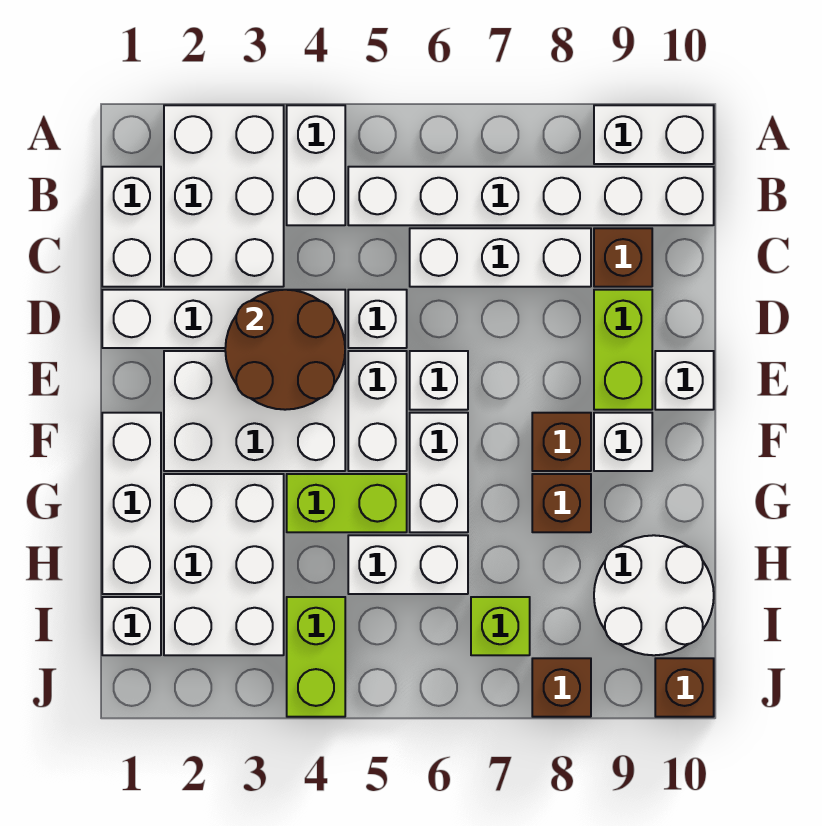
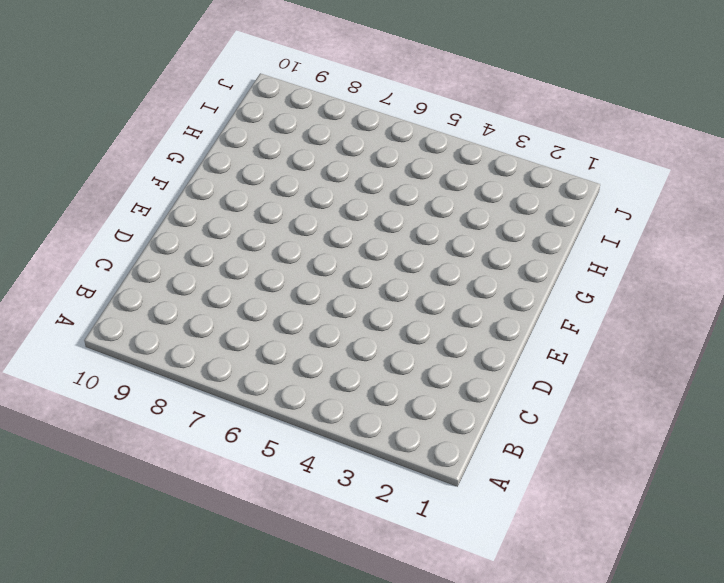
none -> white 2x3 brick [164,105,284,287]
none -> white 1x2 brick [287,105,345,225]
none -> white 1x2 brick [594,105,714,164]

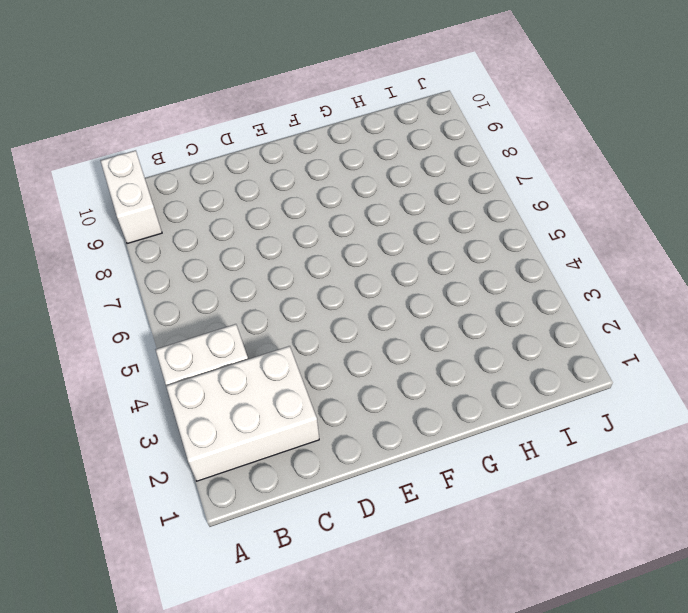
none -> white 1x2 brick [102,167,161,287]
none -> white 1x6 brick [348,167,714,225]
none -> white 1x3 brick [410,228,591,287]

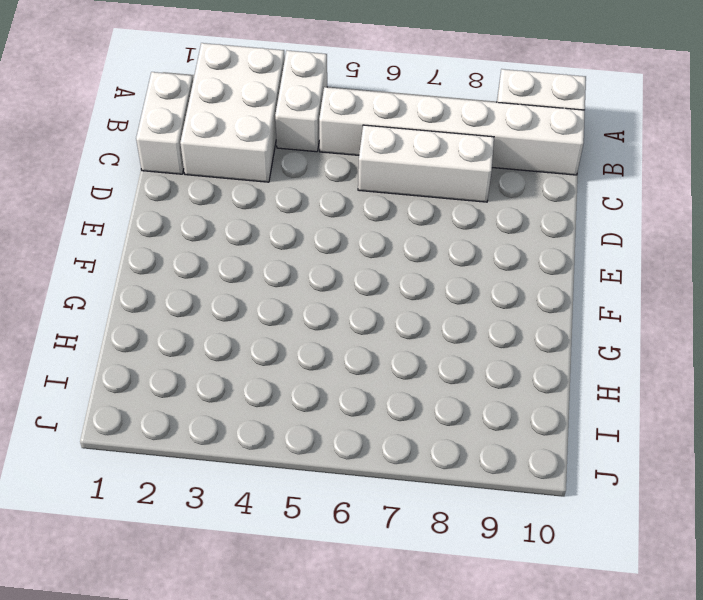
none -> brown 1x1 brick [594,228,652,287]
none -> white 1x4 brick [102,290,345,348]
none -> white 1x1 brick [348,290,407,348]

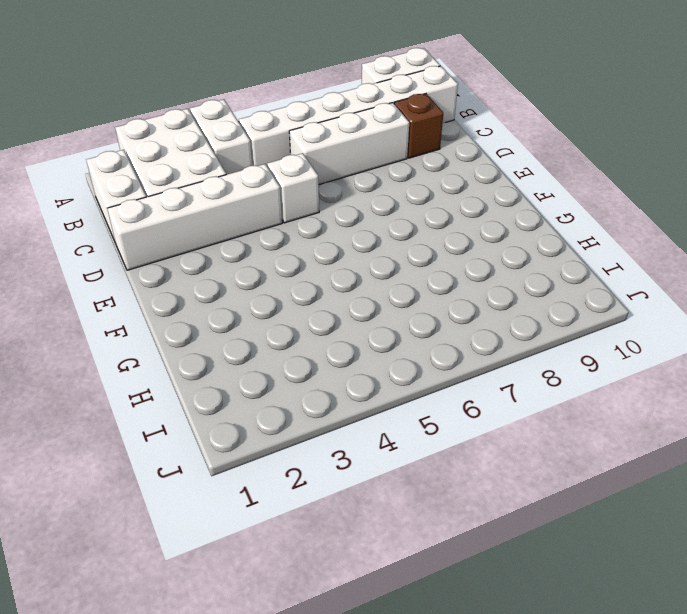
none -> lime 1x2 brick [594,290,652,410]
none -> white 2x3 brick [164,351,345,471]
none -> white 1x2 brick [348,351,407,471]

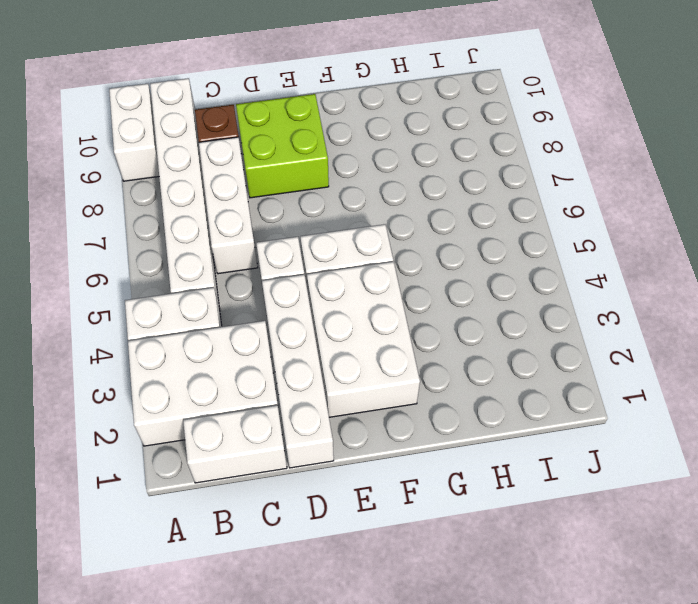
lime 2x2 brick [236,94,329,198] -> lime 1x2 brick [594,290,652,410]
none -> white 1x1 brick [410,351,468,410]
none -> white 1x1 brick [655,351,714,410]
none -> white 1x3 brick [102,413,161,594]

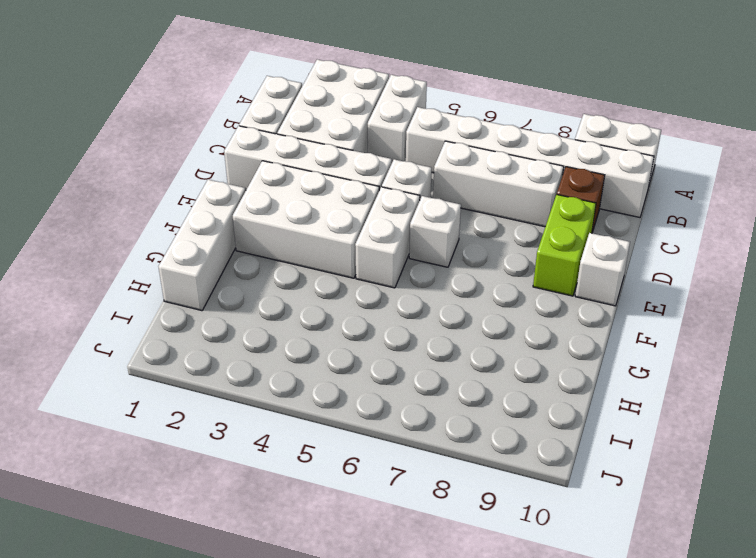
none -> white 1x2 brick [410,413,468,532]
none -> brown 1x1 brick [532,413,591,471]
none -> white 1x1 brick [594,413,652,471]

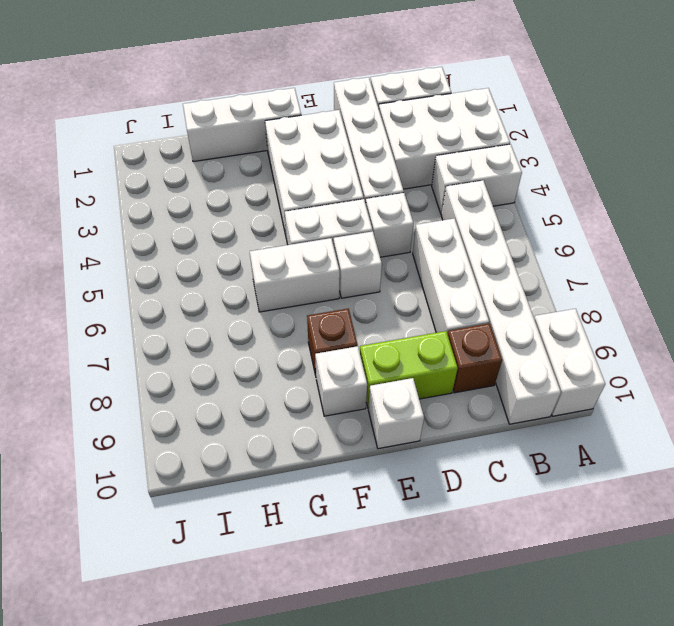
none -> white 2x3 brick [164,474,284,655]
none -> lime 1x2 brick [287,474,407,532]
none -> brown 1x1 brick [532,474,591,532]

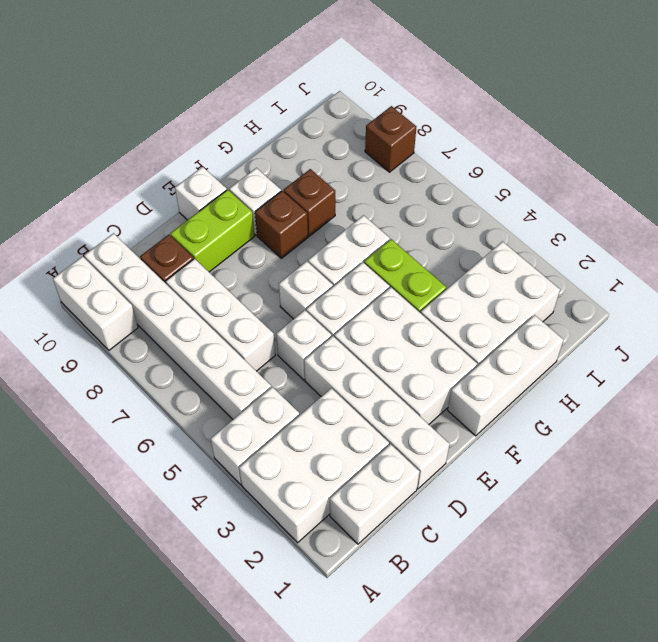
none -> white 1x2 brick [348,535,468,594]
none -> white 2x2 round brick [594,535,714,655]
none -> white 1x1 brick [102,597,161,655]

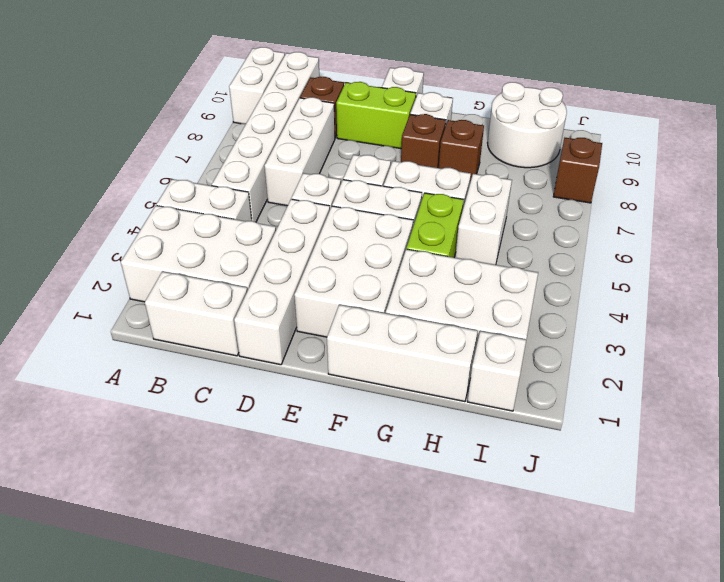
none -> lime 1x2 brick [287,597,345,717]
none -> lime 1x1 brick [471,597,530,655]
none -> brown 1x1 brick [655,658,714,717]

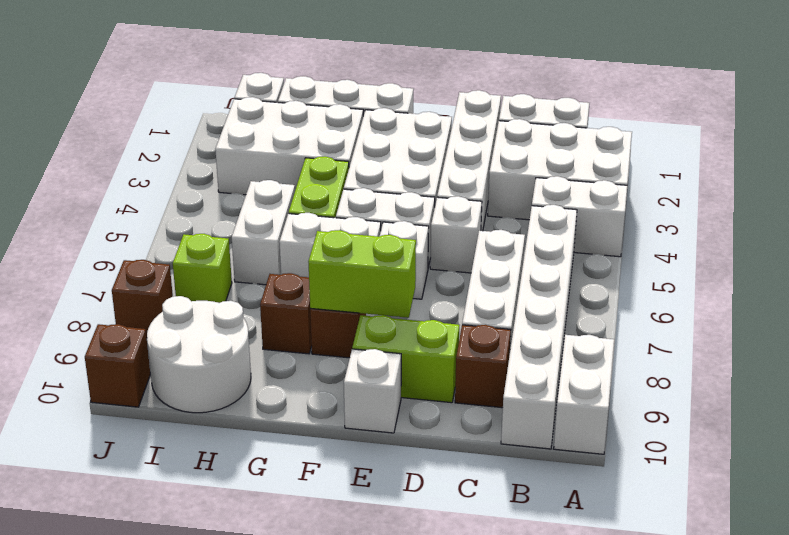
lime 1x2 brick [308,230,416,318] -> lime 1x2 brick moved to [287,597,345,717]
none -> white 1x1 brick [594,413,652,471]
none -> brown 2x2 round brick [225,290,345,410]

